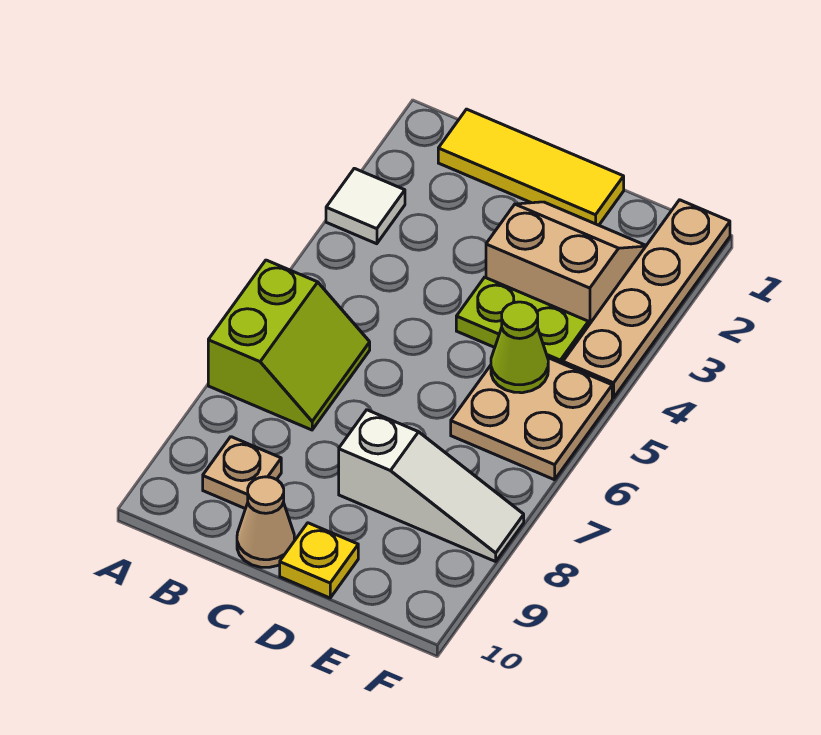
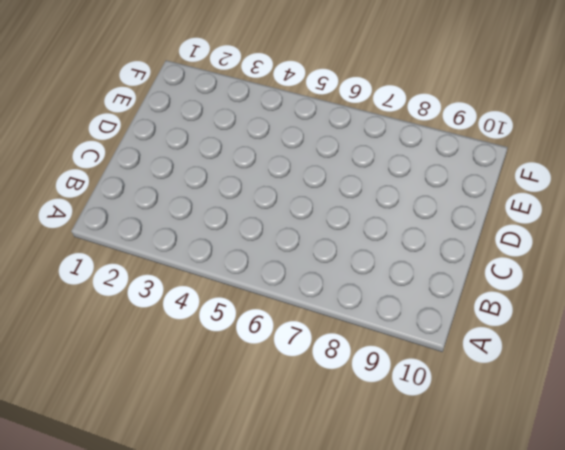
none -> white 1x1 tile [326,168,405,244]
none -> lime 2x2 slope [208,260,370,430]
none -> yellow 1x3 tile [438,109,624,225]

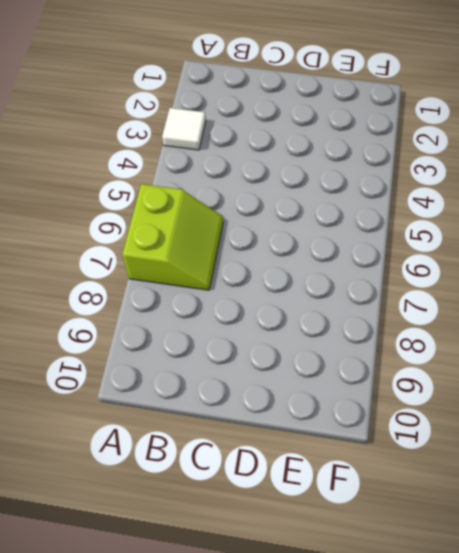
none -> yellow 1x3 tile [438,109,624,225]
none -> tan 1x1 plate [203,437,281,509]
none -> tan 1x1 cone [237,477,294,567]

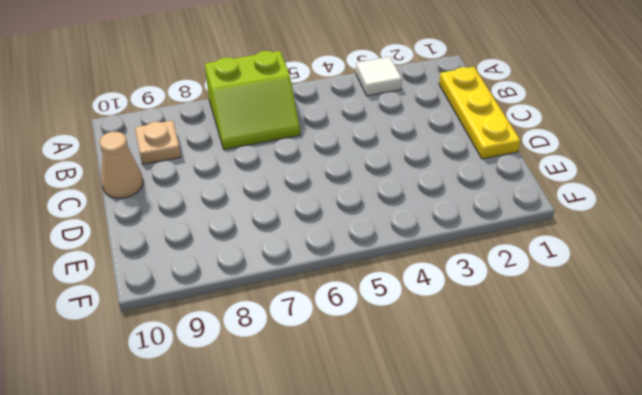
yellow 1x3 plate [439,67,520,159] -> yellow 1x3 tile [438,109,624,225]
none -> tan 2x2 slope [486,202,646,326]
none -> lime 1x2 plate [456,277,588,364]
none -> white 1x3 slope [339,410,524,561]

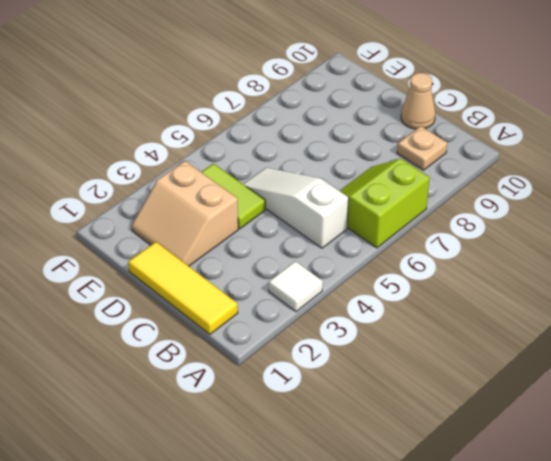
white 1x3 slope [243,168,349,248] -> white 1x3 slope moved to [339,410,524,561]
lime 1x2 tile [202,164,265,229] -> lime 1x2 plate [456,277,588,364]
none -> yellow 1x1 plate [280,523,358,598]
none -> tan 2x2 plate [451,358,612,480]
none -> tan 1x4 plate [563,200,730,398]

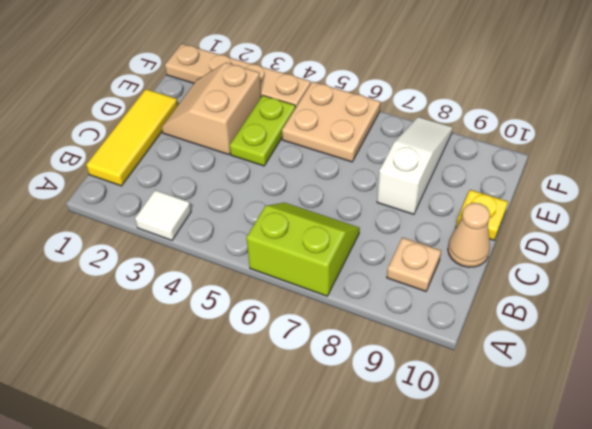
none -> lime 1x1 cone [491,302,548,393]

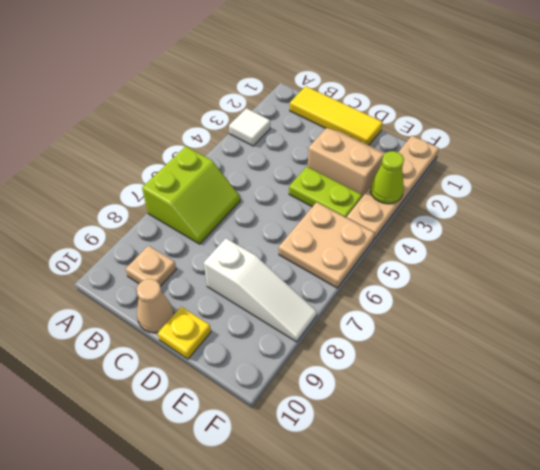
lime 1x1 cone [370,151,404,204] -> lime 1x1 cone moved to [491,302,548,393]

